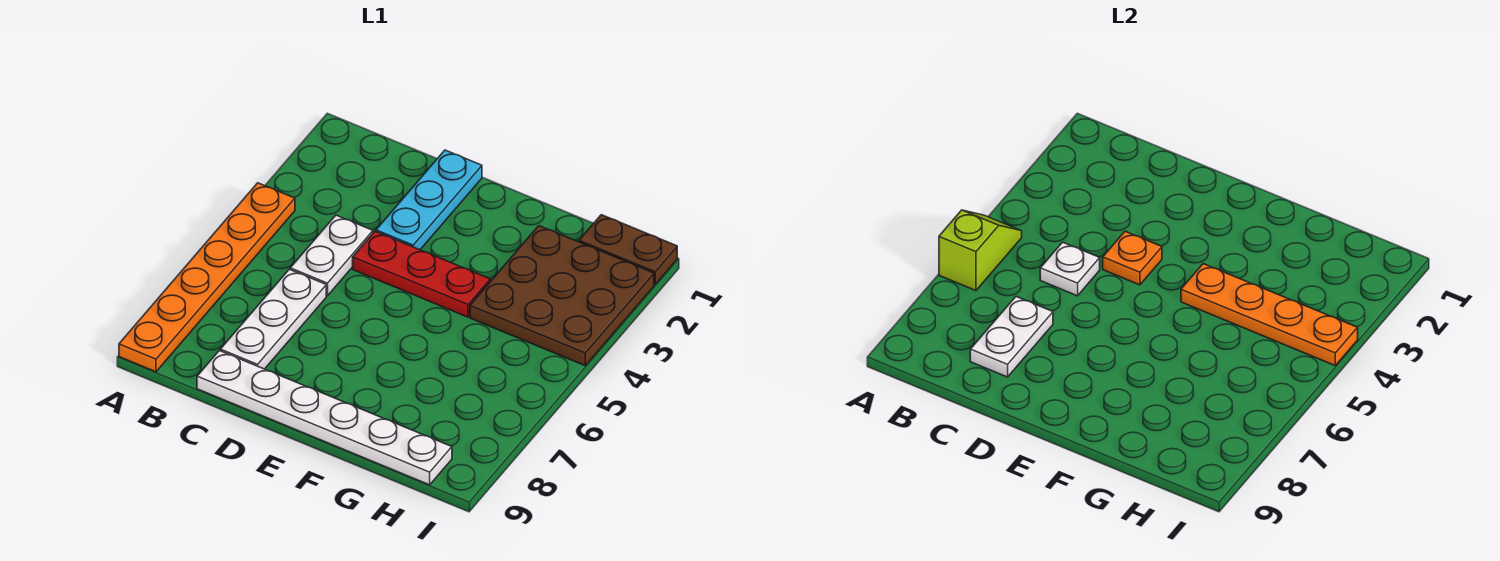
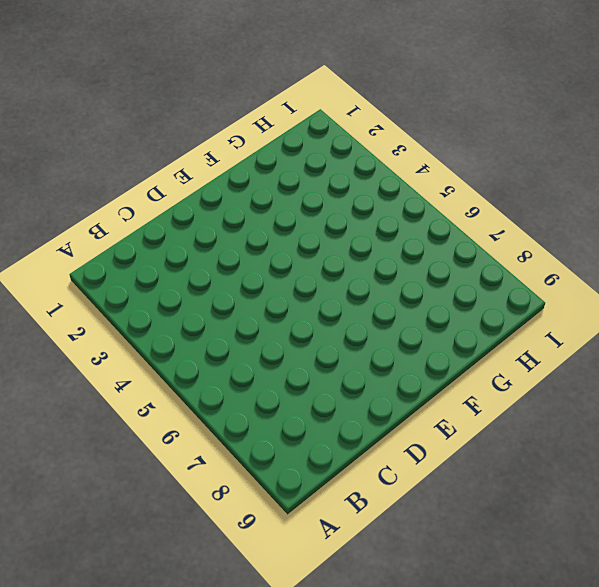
none -> orange 1x6 plate [119,183,295,372]
none -> white 1x2 plate [290,215,373,296]
none -> white 1x3 plate [220,269,326,369]

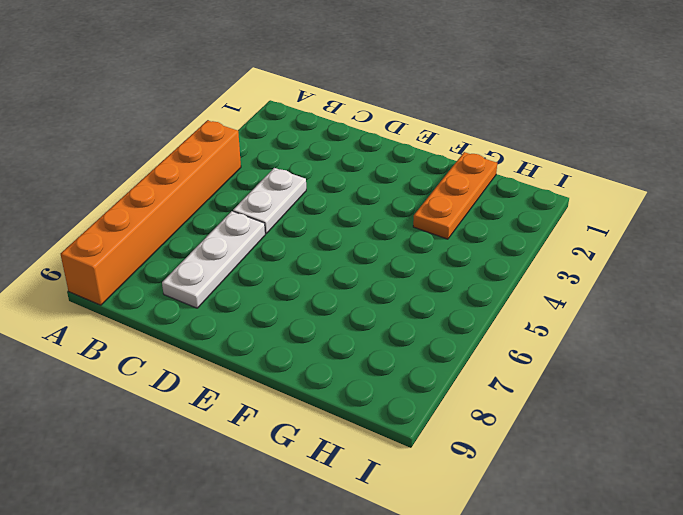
orange 1x6 brick [61,120,241,305] -> orange 1x6 plate [119,183,295,372]
orange 1x3 plate [413,152,497,239] -> brown 3x3 plate [470,226,654,365]
none -> white 1x6 plate [197,351,452,485]
none -> cyan 1x3 plate [376,150,482,250]
none -> red 1x3 plate [353,231,490,317]

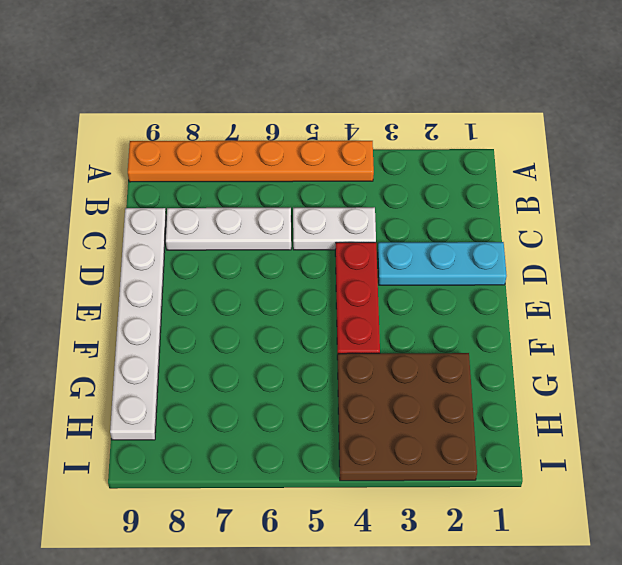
none -> brown 1x2 plate [579,215,677,284]
none -> lime 1x2 slope [939,210,1022,291]
none -> white 1x1 plate [1040,242,1100,296]

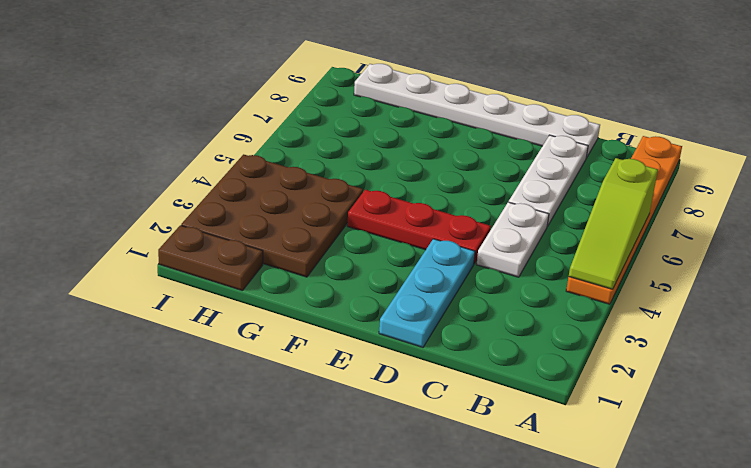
lime 1x3 slope [569,158,658,289] -> lime 1x2 slope [939,210,1022,291]
none -> white 1x1 plate [1040,242,1100,296]
none -> white 1x2 plate [970,297,1053,377]
none -> orange 1x1 plate [1103,231,1162,285]

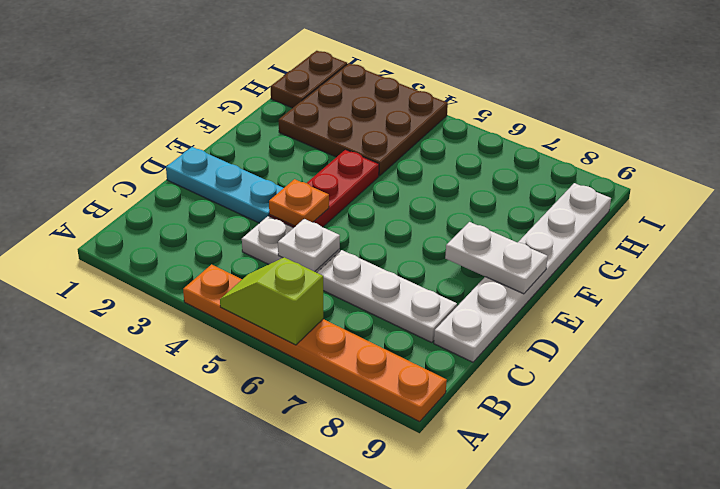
white 1x2 plate [445,222,548,294] -> white 1x2 plate moved to [970,297,1053,377]
none -> orange 1x4 plate [1181,264,1358,365]

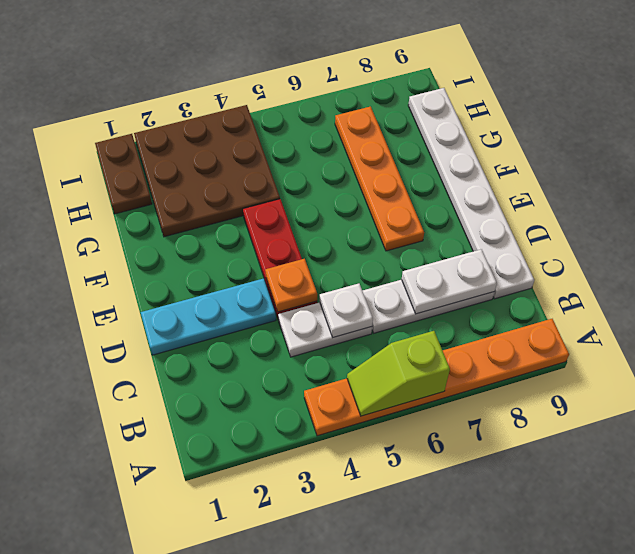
orange 1x4 plate [335,107,424,251] -> orange 1x4 plate moved to [1181,264,1358,365]

